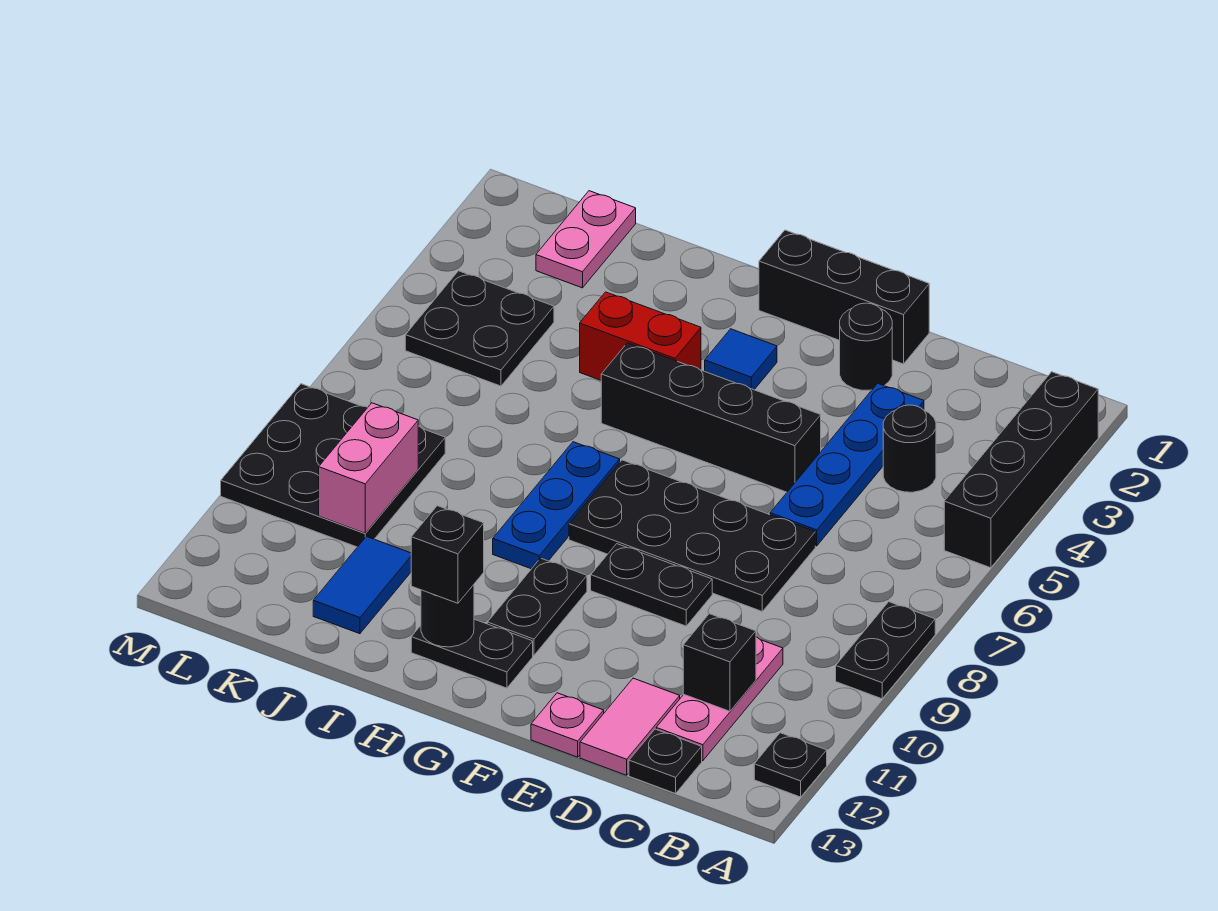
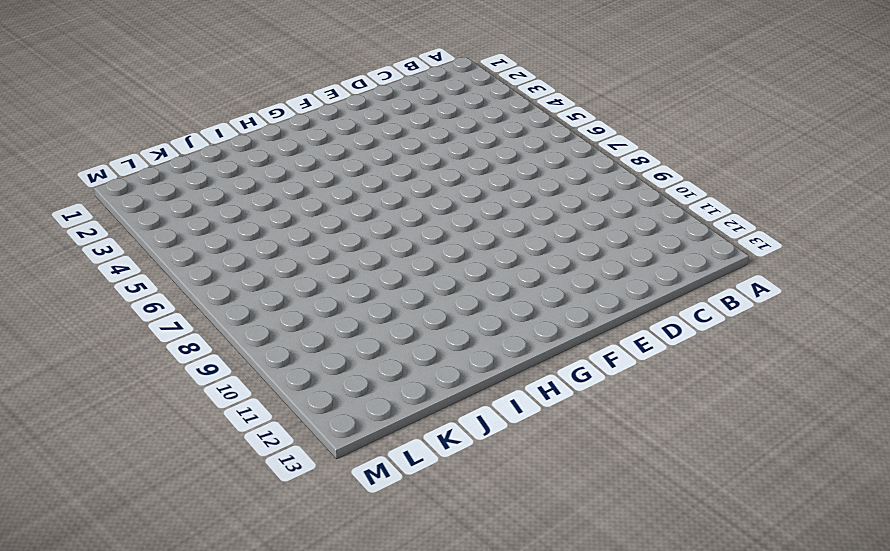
none -> black 1x4 brick [944,372,1098,568]
none -> black 1x2 plate [836,602,935,699]
none -> black 1x1 plate [754,733,827,797]

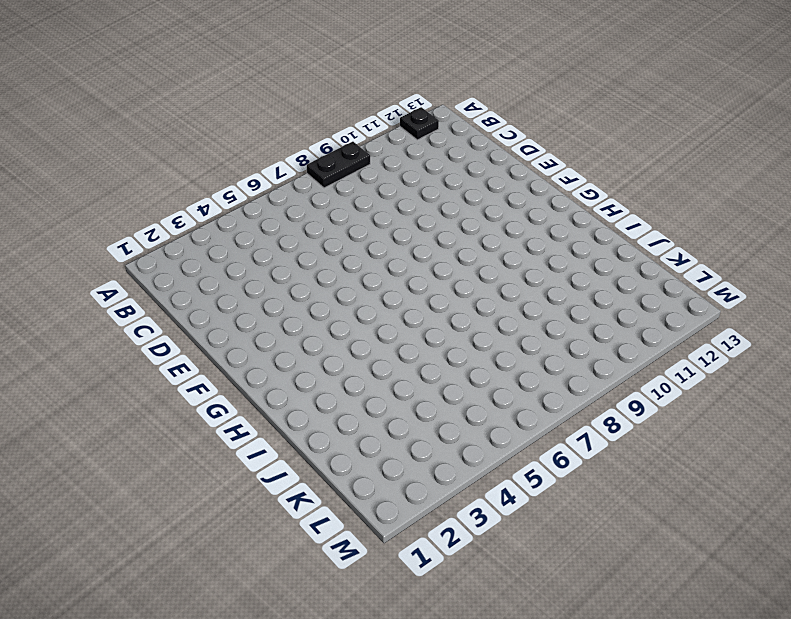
none -> black 1x4 brick [944,372,1098,568]
none -> black 1x1 round brick [883,405,936,492]
none -> pink 1x3 plate [656,637,783,761]

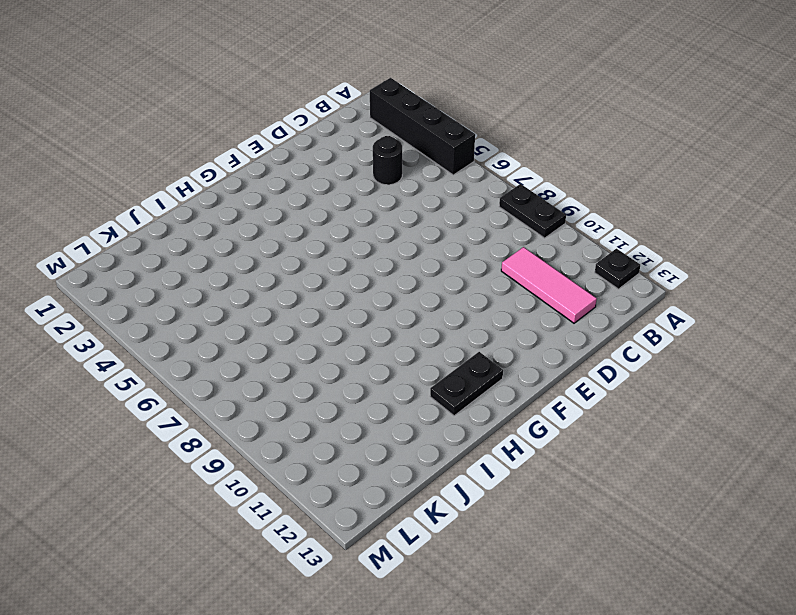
pink 1x3 tile [501,247,597,323] -> pink 1x3 plate [656,637,783,761]
none -> black 1x1 plate [629,729,702,794]
none -> blue 1x4 plate [770,383,924,546]
none -> black 2x4 plate [569,460,815,611]

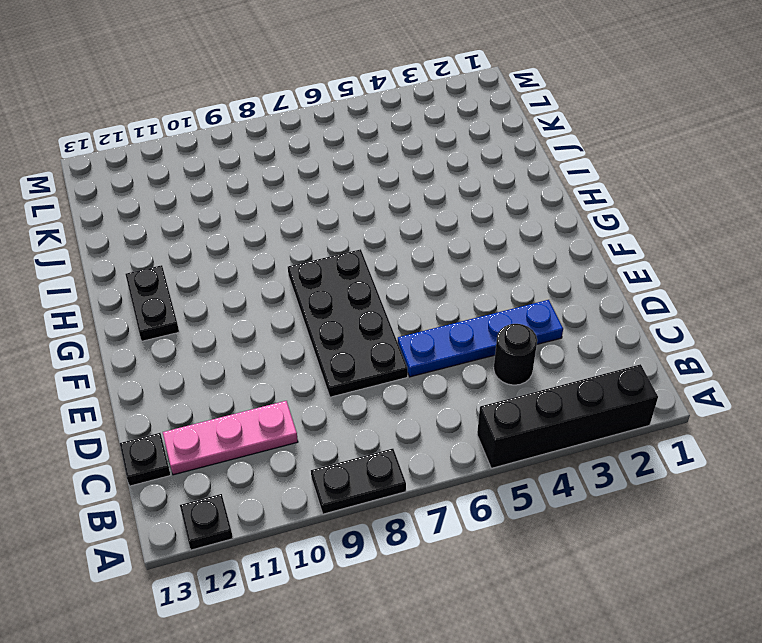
none -> pink 1x2 tile [580,678,680,775]
none -> black 1x3 brick [759,230,929,364]
none -> black 1x1 round brick [840,303,892,390]

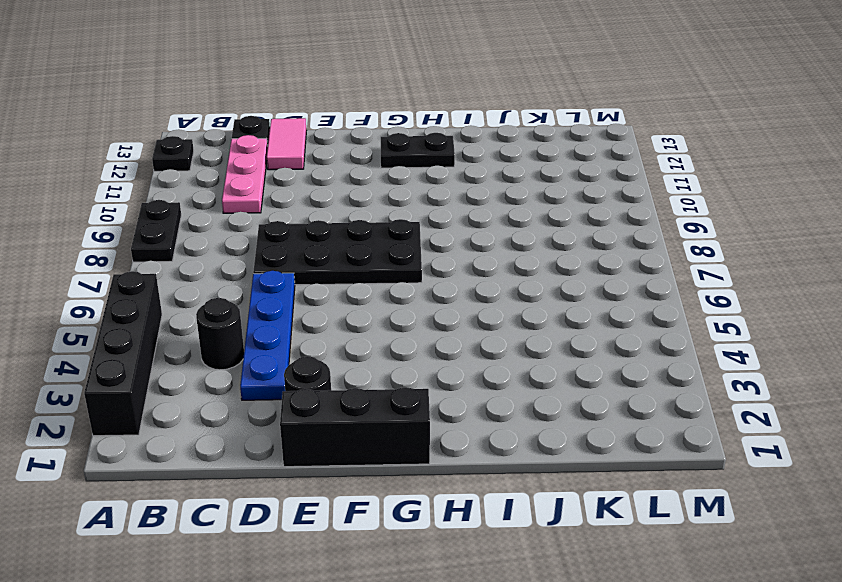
none -> black 1x4 brick [601,343,821,492]
none -> black 1x2 plate [591,544,712,626]
none -> pink 1x1 plate [531,693,604,757]

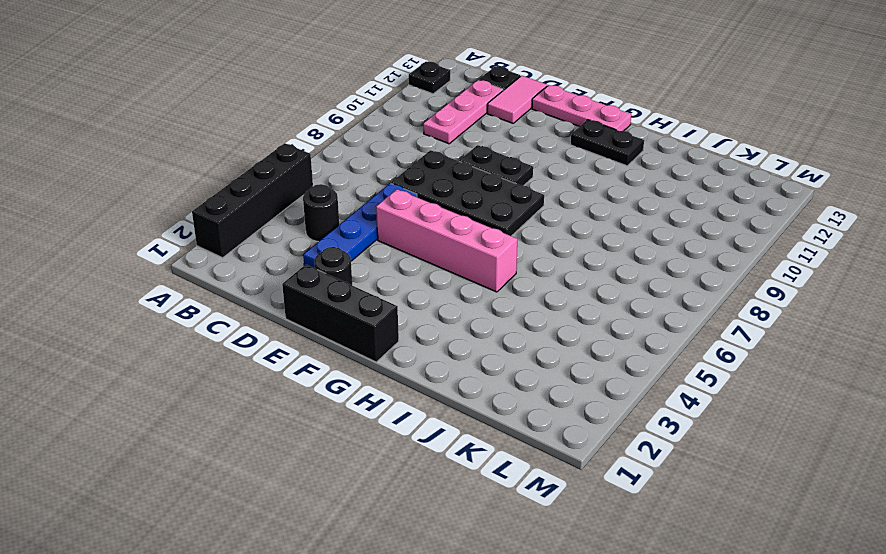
pink 1x4 brick [376,189,517,292] -> black 1x4 brick [601,343,821,492]
pink 1x3 plate [532,85,631,131] -> pink 1x1 plate [531,693,604,757]
none -> black 1x2 plate [836,602,935,699]
none -> blue 1x1 tile [705,329,777,390]
none -> black 1x2 plate [487,558,587,655]

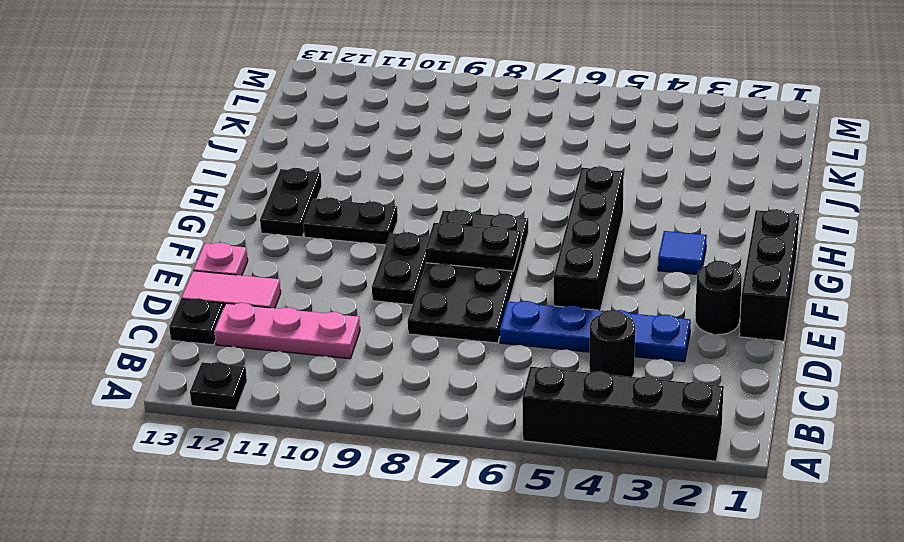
black 1x2 plate [425,222,521,271] -> black 1x2 plate moved to [836,602,935,699]
none -> red 1x2 brick [580,292,701,380]
none -> blue 1x3 plate [493,442,620,569]
none -> blue 1x2 tile [313,537,411,634]

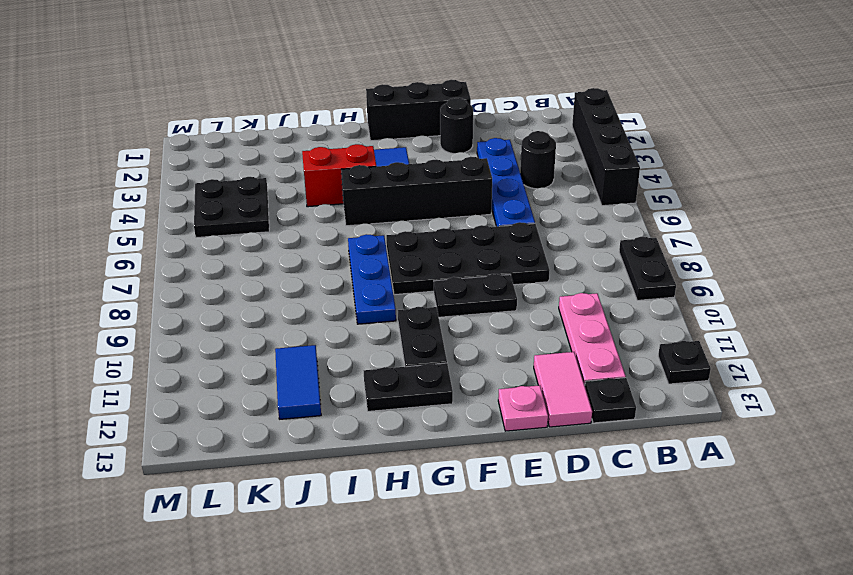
none -> pink 1x2 plate [536,191,636,288]
none -> black 3x3 plate [221,384,445,547]
none -> black 1x1 brick [683,614,756,711]

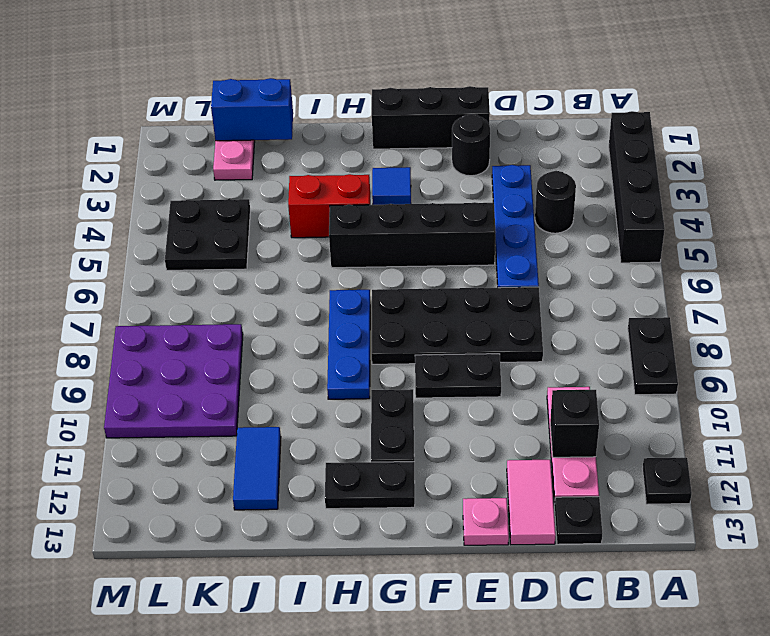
blue 1x2 brick [211,78,293,141] -> none
purple 3x3 plate [104,324,243,438] -> black 3x3 plate [221,384,445,547]
none -> black 1x1 round brick [421,585,474,647]
none -> pink 1x2 brick [319,403,418,533]
none -> black 1x1 brick [411,506,484,603]

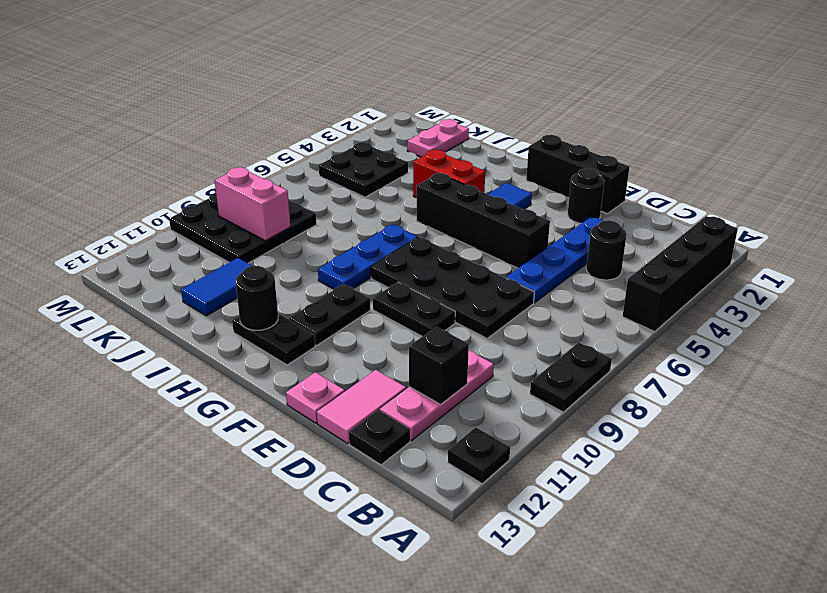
pink 1x2 brick [215,167,290,241] -> pink 1x2 brick turned to [319,403,418,533]
none -> black 1x1 brick [411,506,484,603]

